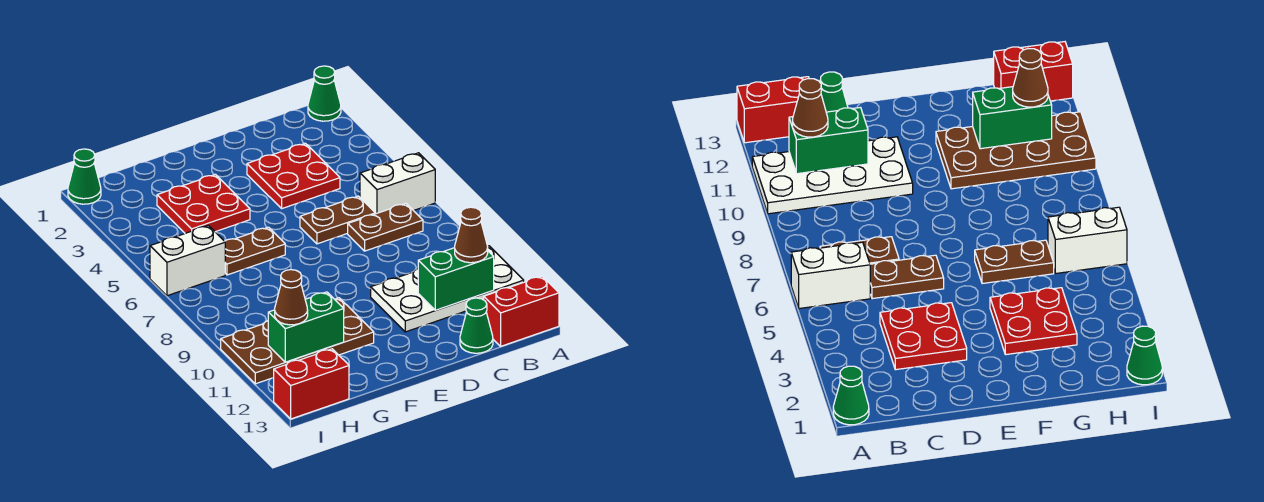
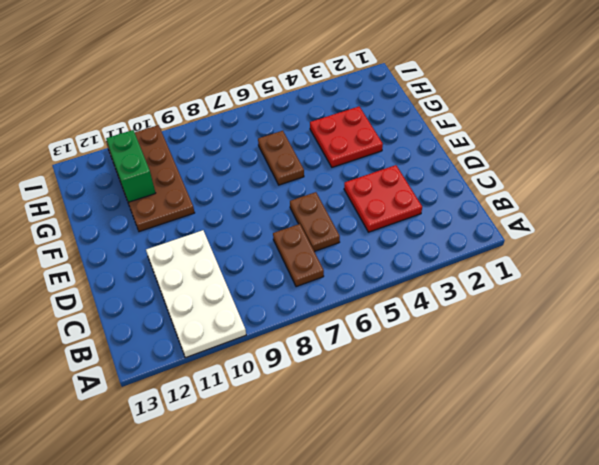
none -> green 1x1 cone [308,66,341,121]
none -> white 1x2 brick [360,153,435,214]
none -> red 1x2 brick [484,276,559,346]

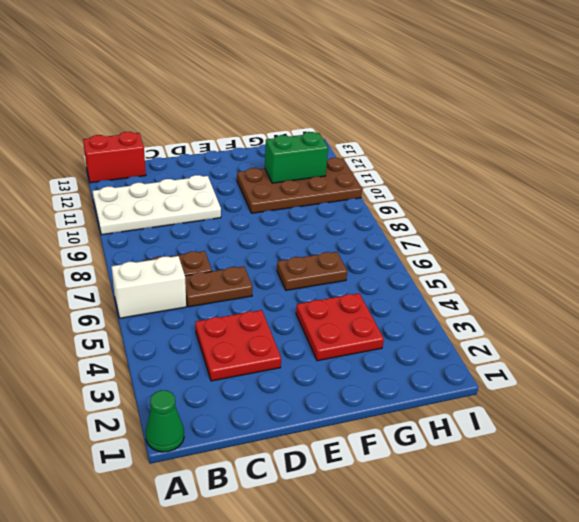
none -> green 1x1 cone [460,298,493,353]
none -> white 1x2 brick [150,226,225,296]
none -> red 1x2 brick [274,349,349,419]

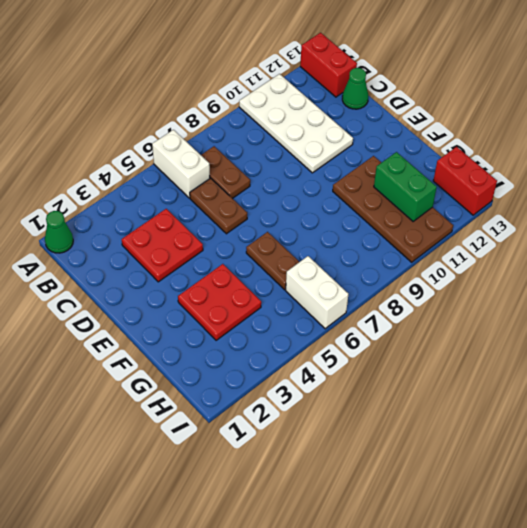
none -> green 1x1 cone [68,149,101,204]
none -> green 1x2 brick [418,248,494,310]
none -> brown 1x1 cone [455,207,488,263]

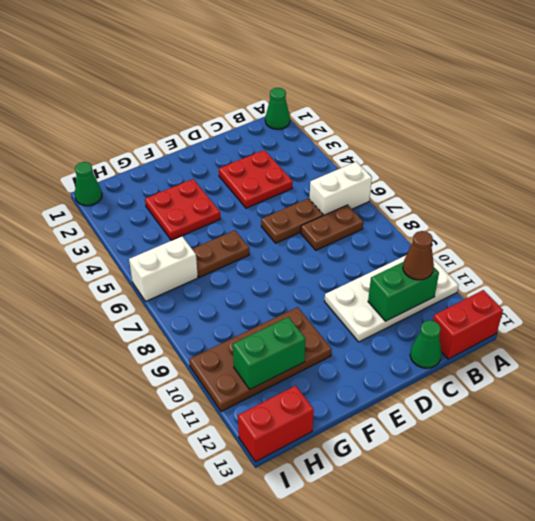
none -> brown 1x1 cone [275,270,308,325]

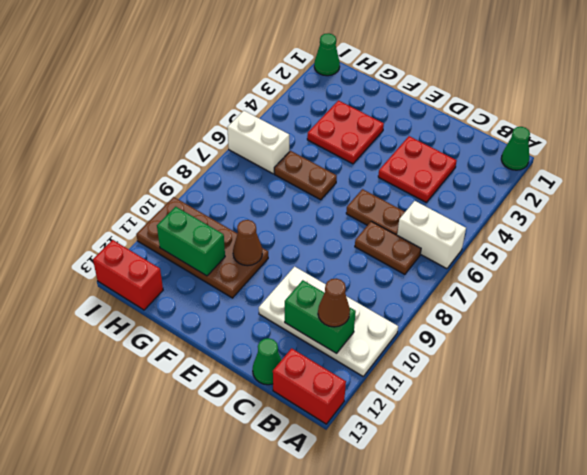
brown 1x1 cone [233,220,262,266] -> brown 1x1 cone moved to [275,270,308,325]

